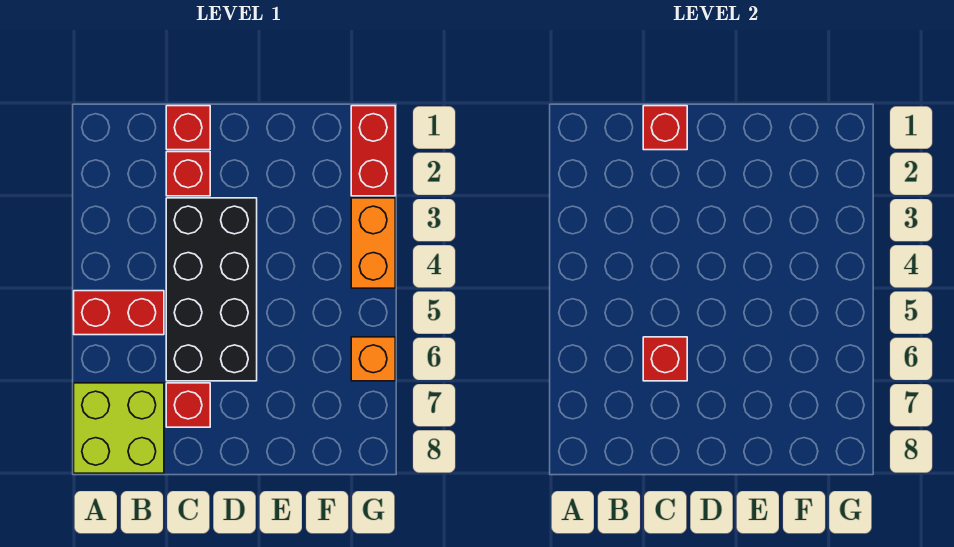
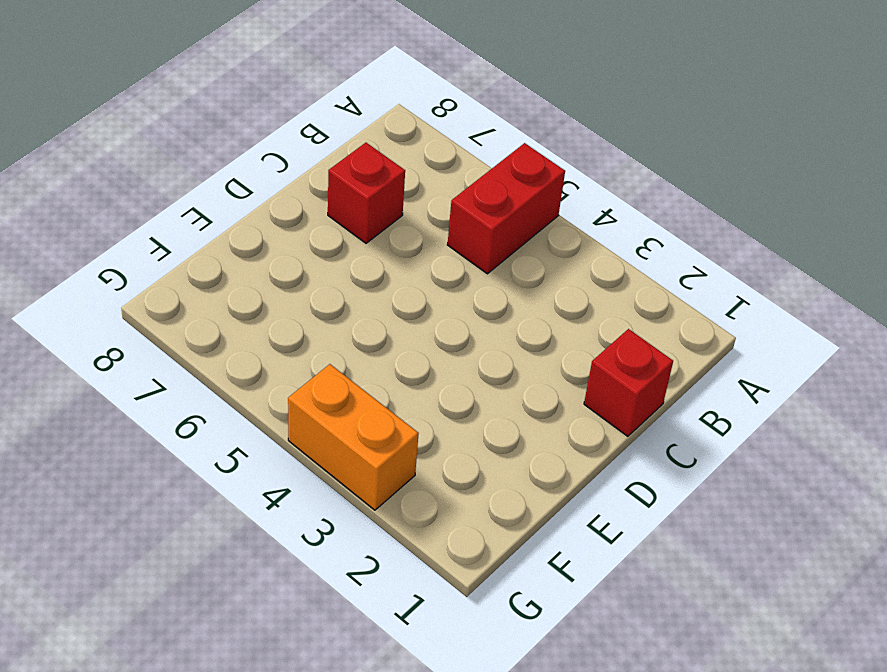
none -> lime 2x2 brick [74,383,164,473]
none -> red 1x1 brick [166,152,210,196]

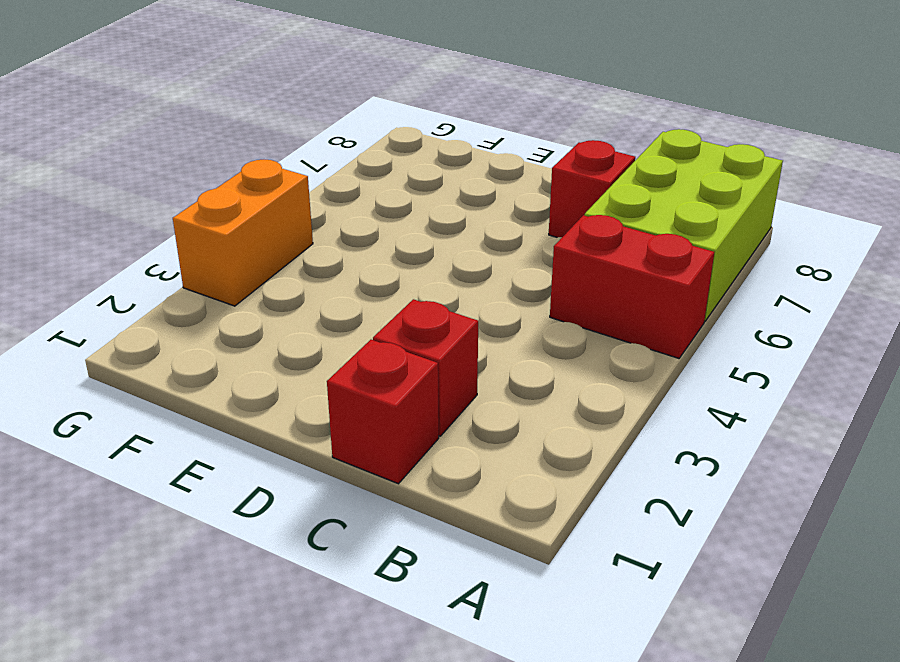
lime 2x3 brick [585,129,783,321] -> lime 2x2 brick [74,383,164,473]
none -> black 2x4 brick [166,198,257,381]
none -> red 1x2 brick [351,106,395,196]

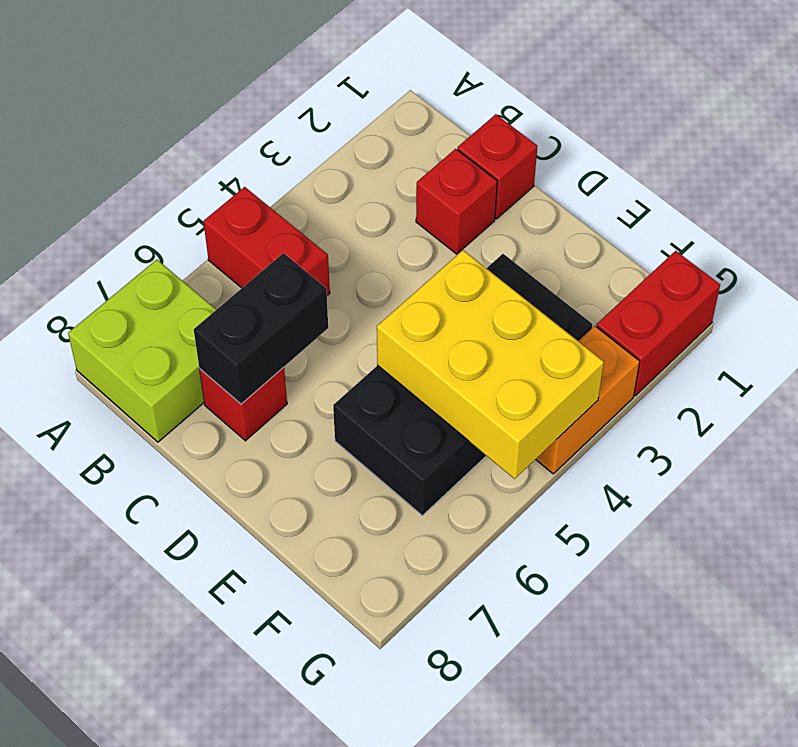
black 1x2 brick [194,253,328,404] -> red 1x1 brick [643,337,687,381]
black 2x4 brick [333,254,592,516] -> black 2x4 brick moved to [166,198,257,381]
yellow 2x3 brick [377,250,604,479] -> none
none -> orange 1x1 brick [351,337,395,381]
none -> red 1x1 brick [643,106,687,150]

